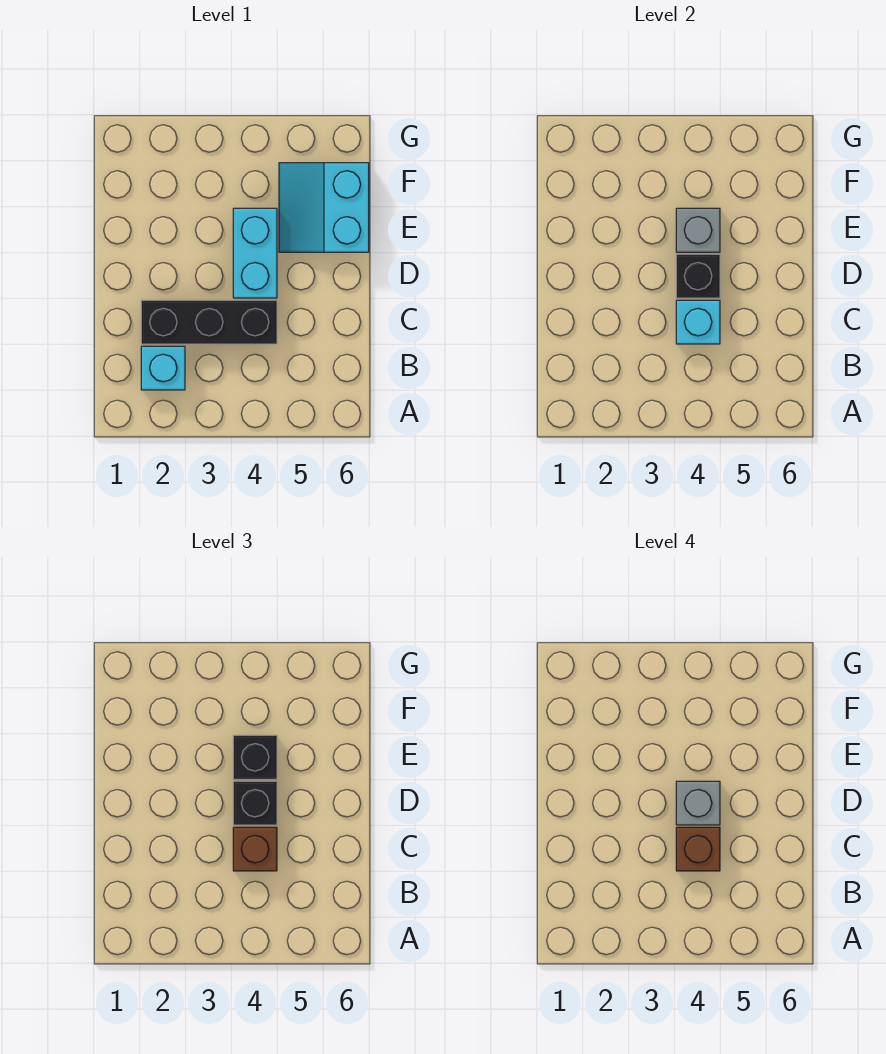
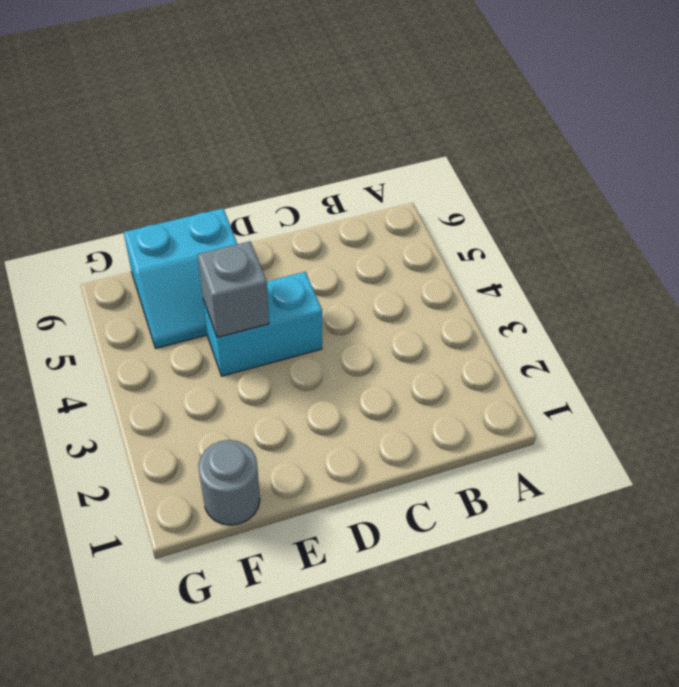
grey 1x1 round brick [198,440,260,525] -> none
none -> cyan 1x1 brick [141,346,185,390]
none -> black 1x3 brick [141,300,277,344]
none -> cyan 1x1 brick [676,300,720,344]

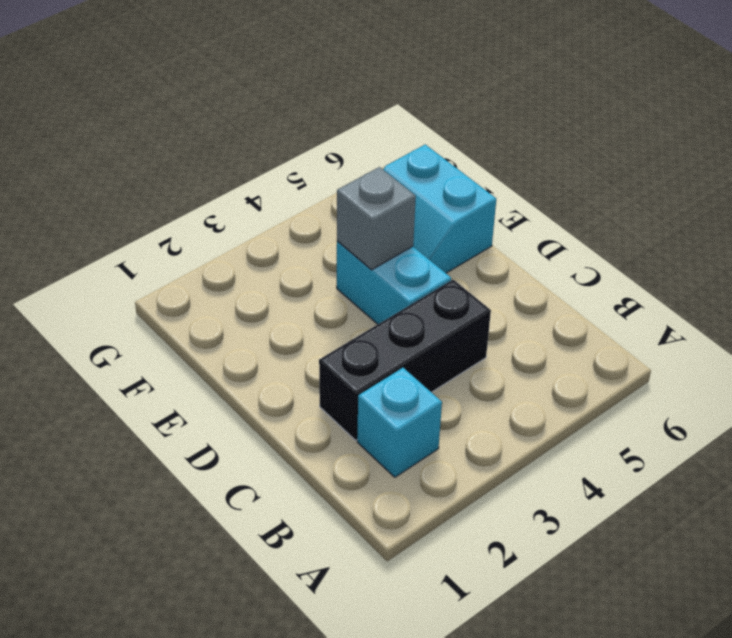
none -> cyan 1x1 brick [676,300,720,344]
none -> black 1x1 brick [676,254,720,298]
none -> brown 1x1 brick [233,827,277,871]

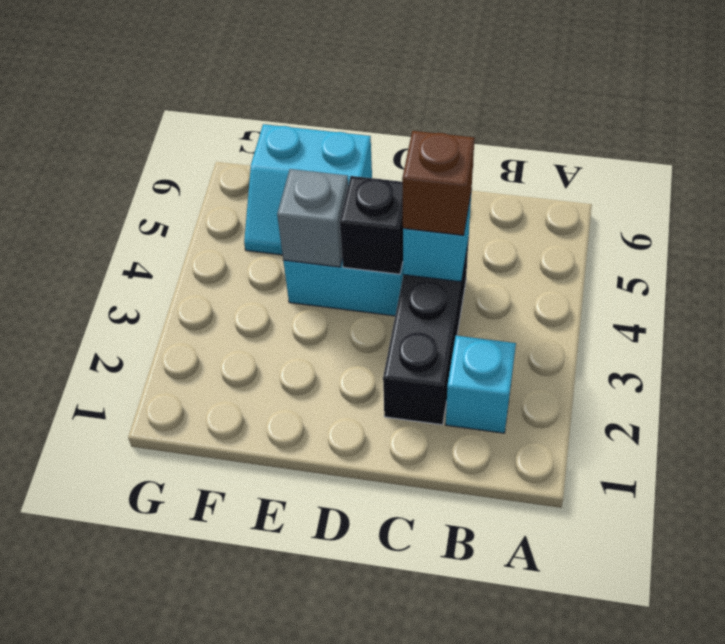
none -> black 1x1 brick [233,781,277,825]
none -> black 1x1 brick [233,735,277,779]
none -> brown 1x1 brick [676,827,720,871]

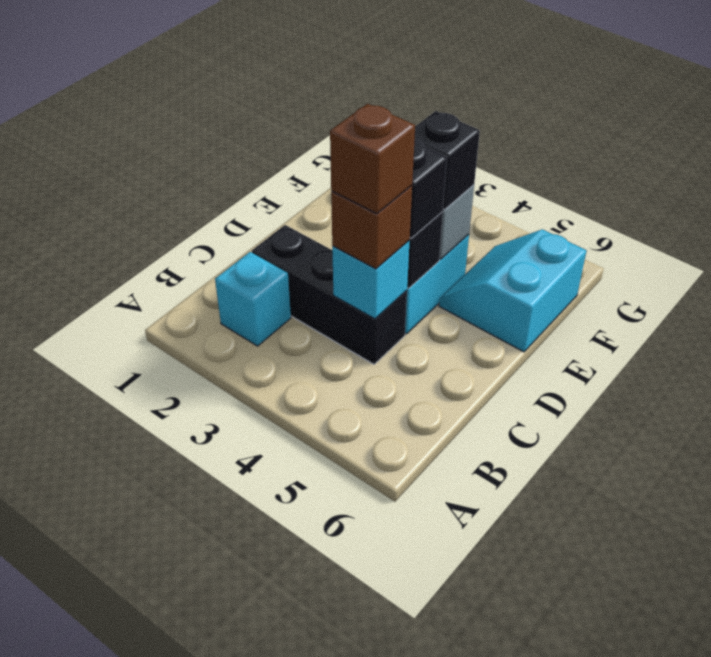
none -> grey 1x1 brick [676,781,720,825]

